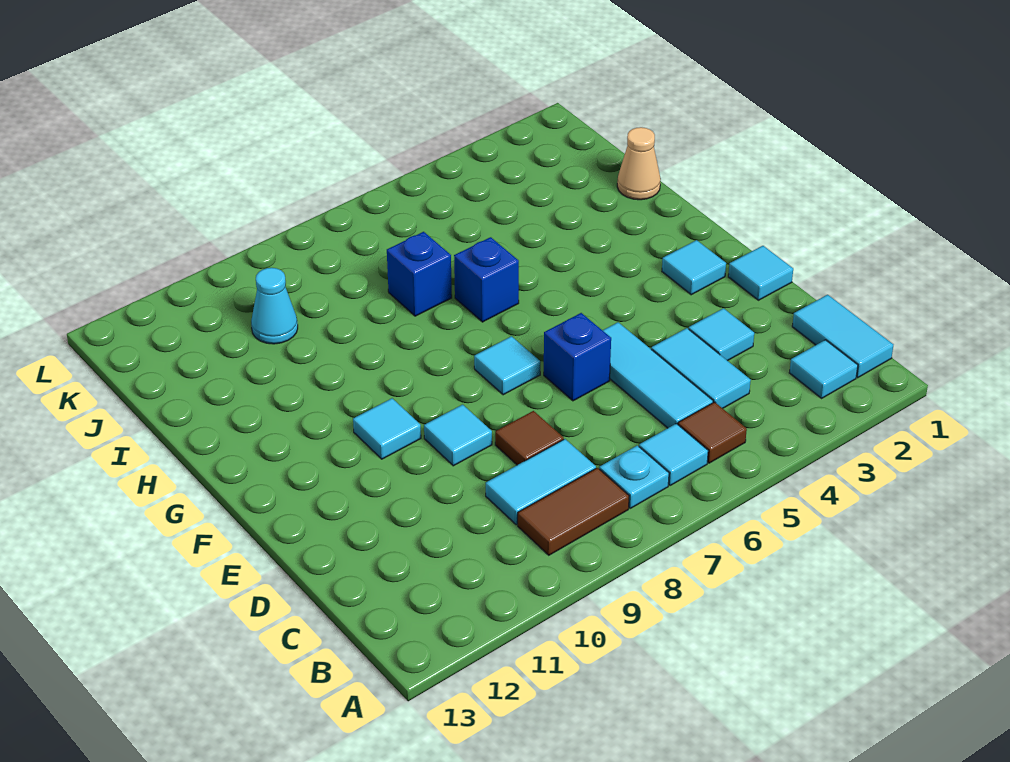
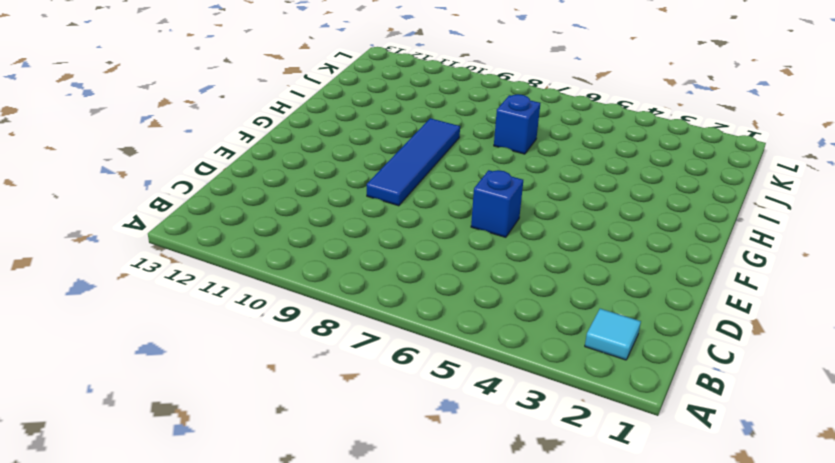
blue 1x4 tile [367,118,460,206] -> cyan 1x1 tile [424,405,492,466]
none -> cyan 1x2 tile [792,295,893,378]
none -> brown 1x1 tile [678,402,747,463]
none -> cyan 1x1 tile [639,424,708,486]

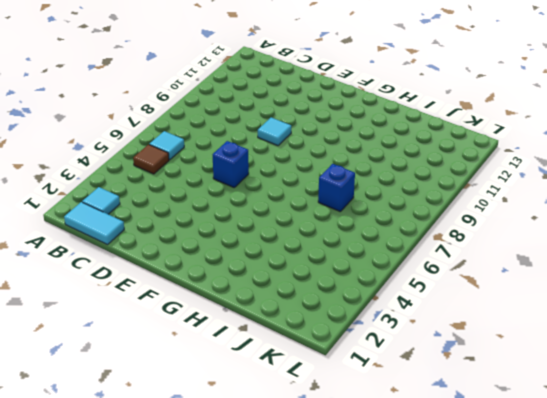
none -> cyan 1x1 plate [599,445,669,508]
none -> brown 1x2 tile [518,468,629,555]
none -> cyan 1x2 tile [651,328,751,408]

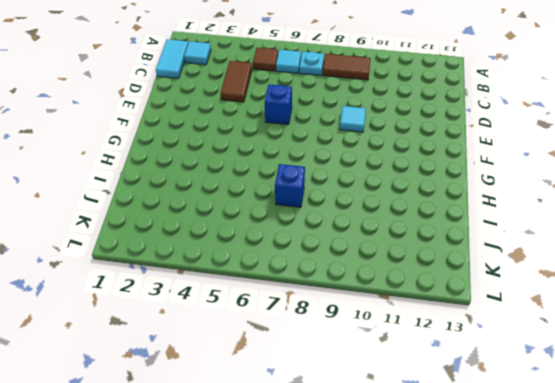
brown 1x2 tile [221,61,252,102] -> cyan 1x2 tile [651,328,751,408]
none -> cyan 1x3 tile [603,322,713,428]
none -> cyan 1x2 tile [486,439,596,525]
none -> cyan 1x1 tile [689,308,754,361]

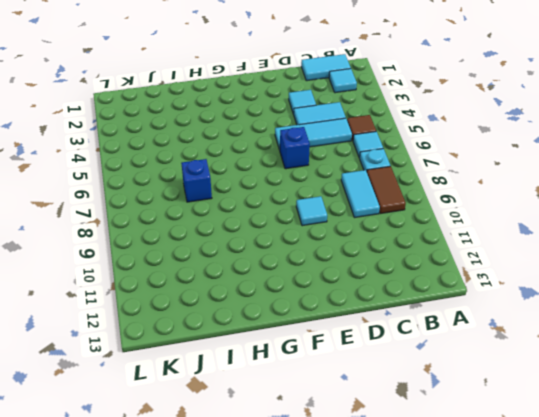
none -> brown 1x1 tile [495,411,564,465]
none -> cyan 1x1 tile [728,246,793,300]
none -> cyan 1x1 tile [662,240,726,295]

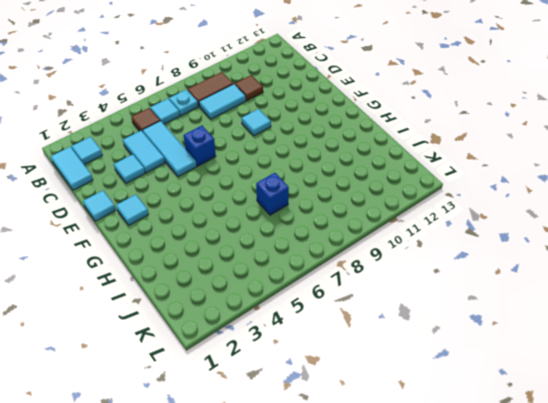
brown 1x1 tile [235,75,263,101] -> brown 1x1 tile moved to [495,411,564,465]
none -> cyan 1x1 tile [474,336,540,395]
none -> cyan 1x1 tile [353,398,421,459]
none -> blue 1x1 brick [454,237,519,322]

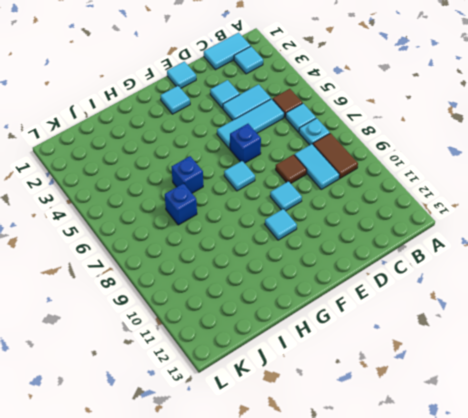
none -> tan 1x1 cone [617,127,661,200]
none -> cyan 1x1 cone [251,268,298,344]

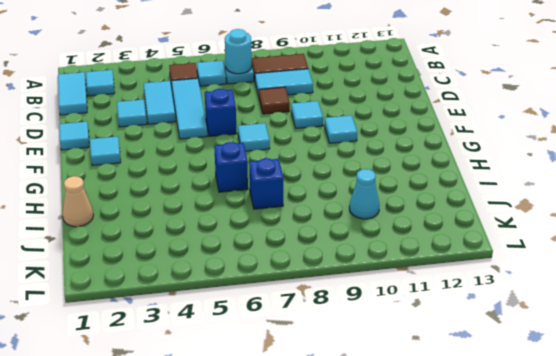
cyan 1x1 round brick [225,29,252,74] -> none

